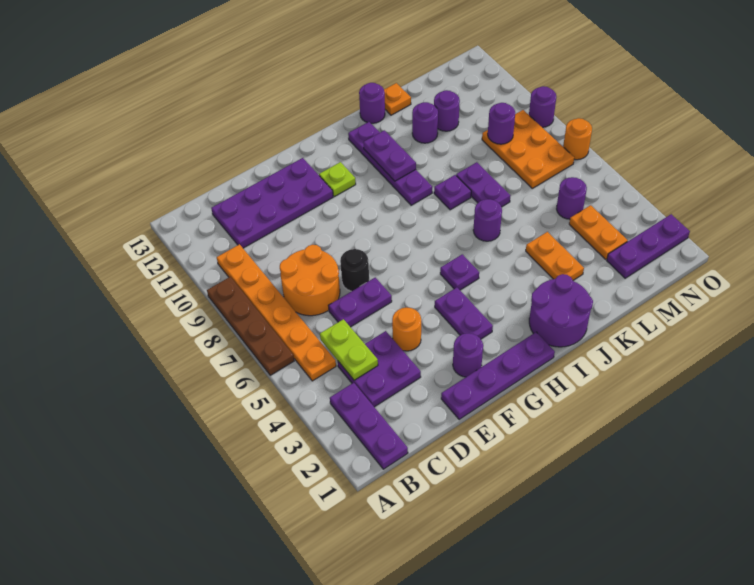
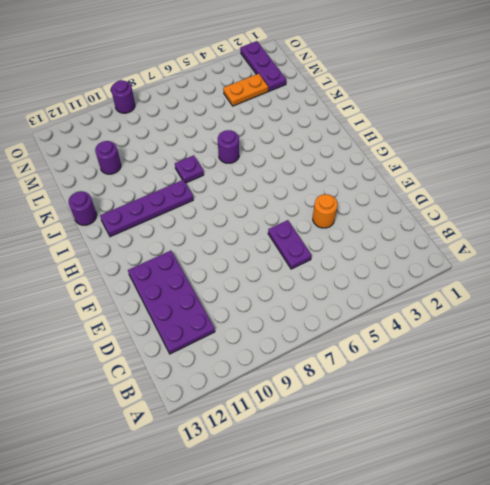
none -> brown 1x4 plate [207,277,294,375]
none -> purple 1x3 plate [330,383,408,469]
none -> orange 1x6 plate [217,244,336,381]
none -> purple 2x2 plate [338,331,421,407]

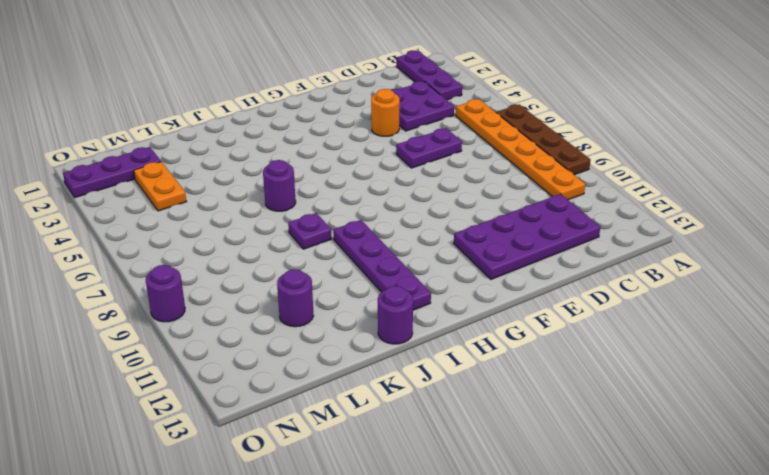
none -> orange 2x2 round brick [280,245,340,316]
none -> purple 1x4 plate [441,332,555,419]
none -> black 1x1 round brick [340,249,369,291]
none -> purple 1x1 round brick [453,333,483,377]

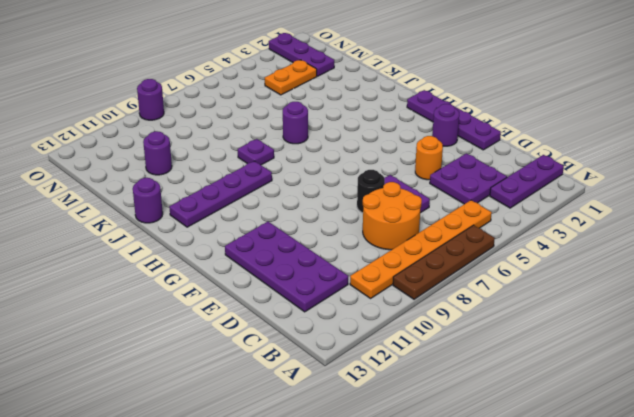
none -> purple 1x2 plate [435,288,493,339]
none -> lime 1x1 plate [319,162,356,197]
none -> purple 1x1 plate [440,254,479,290]
none -> purple 2x2 round brick [529,274,593,347]

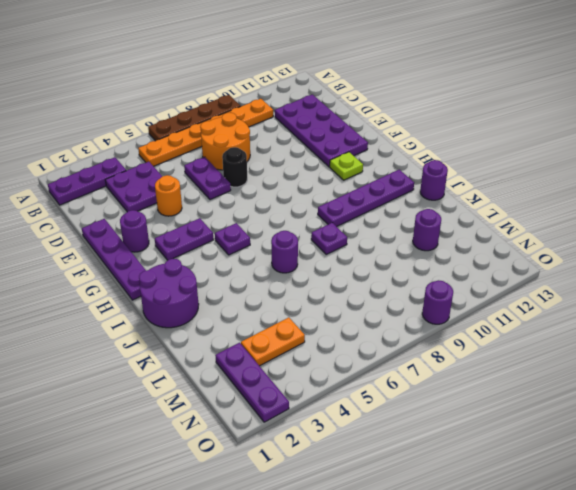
none -> orange 1x2 plate [526,232,584,280]
none -> purple 1x2 plate [456,162,510,207]
none -> purple 1x1 round brick [412,102,438,143]
none -> orange 1x1 plate [384,83,411,115]

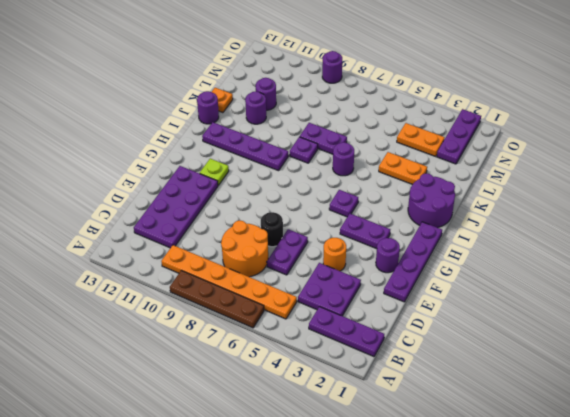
none -> purple 1x1 round brick [557,177,587,219]
none -> orange 2x3 plate [482,110,574,188]
none -> orange 1x1 round brick [563,118,592,160]
none -> lime 1x2 plate [320,319,378,380]

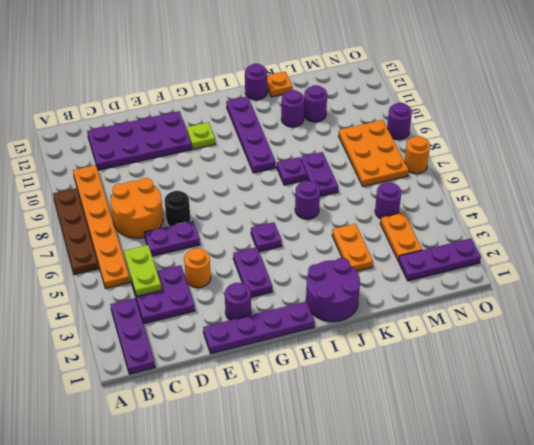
none -> purple 1x2 plate [363,130,416,181]
none -> purple 1x1 round brick [488,103,515,144]

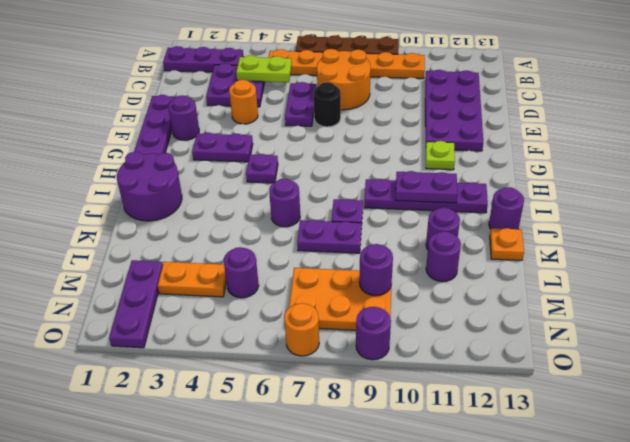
none -> orange 1x2 plate [526,232,584,280]

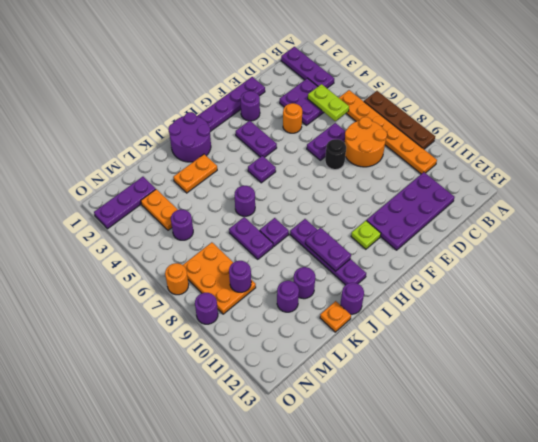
orange 1x2 plate [173,154,217,193] -> orange 1x2 plate turned to [526,232,584,280]

